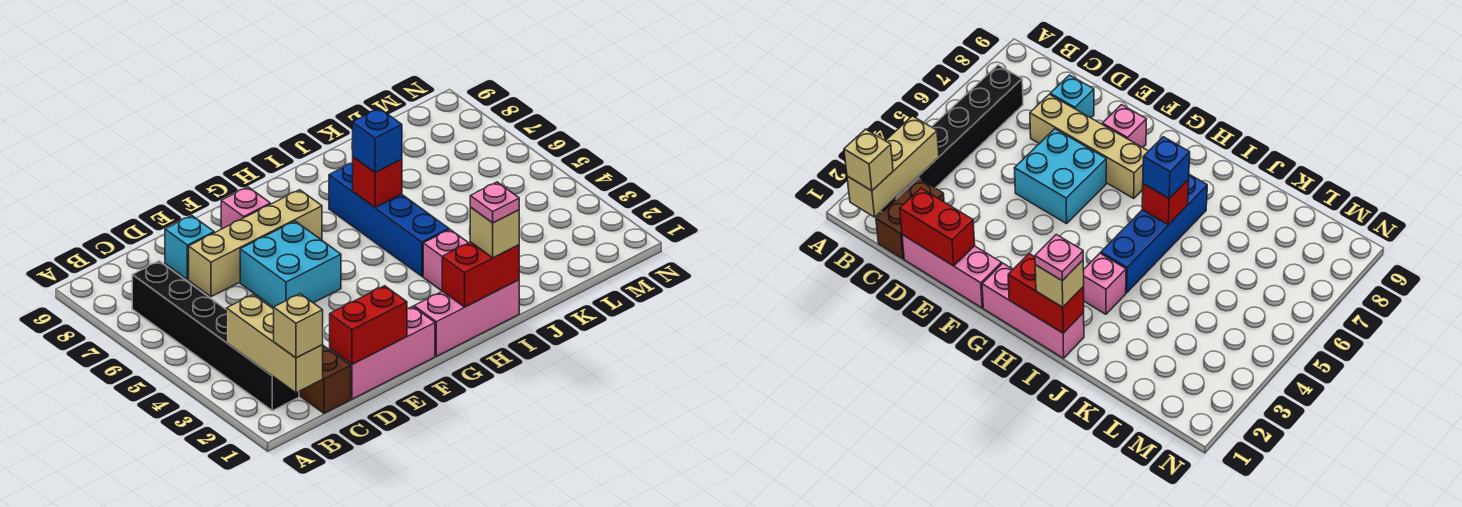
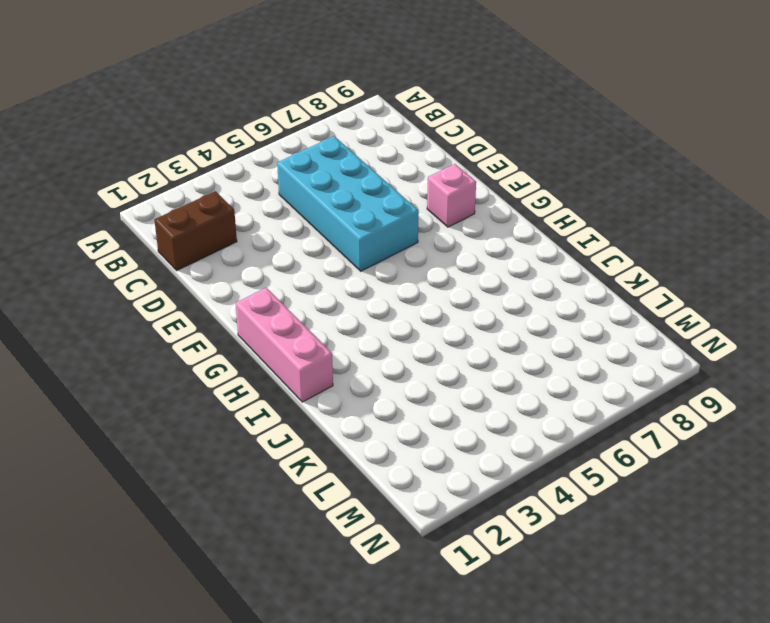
cyan 2x4 brick [277,136,419,271] -> cyan 2x2 brick [240,221,341,308]
none -> black 1x6 brick [132,261,299,411]
none -> pink 1x3 brick [330,306,435,399]
none -> tan 1x4 brick [189,190,322,297]

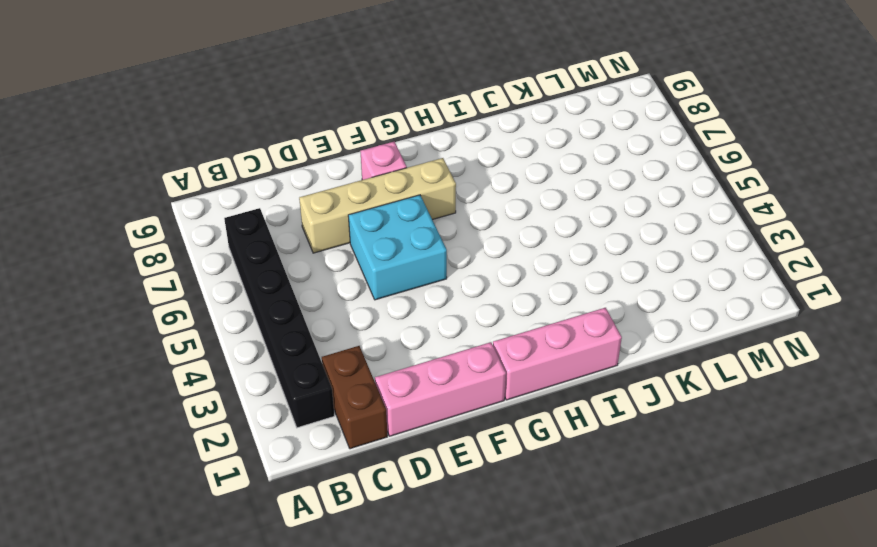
none -> cyan 1x1 brick [165,216,214,280]
none -> pink 1x1 brick [423,230,468,291]
none -> blue 1x4 brick [329,163,449,276]

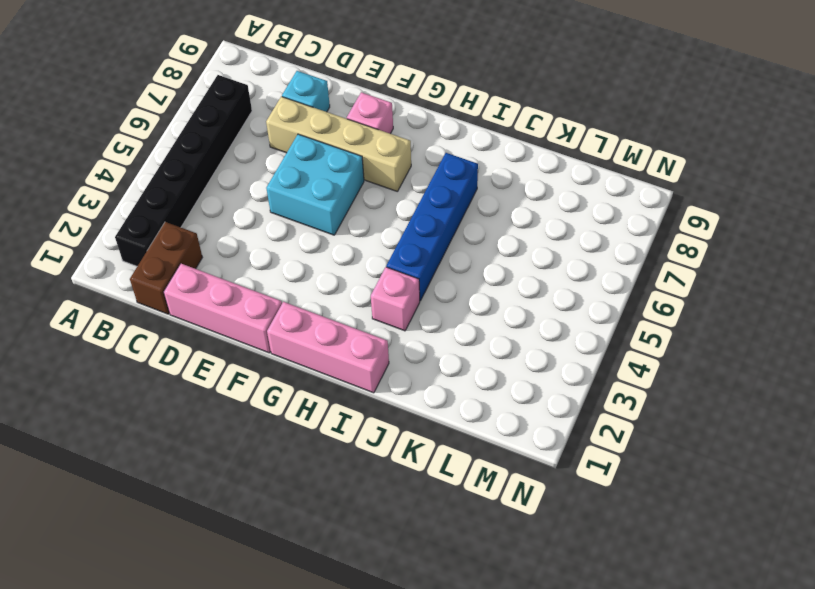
none -> tan 1x3 brick [226,295,323,393]
none -> red 1x2 brick [330,286,407,364]
none -> red 1x2 brick [442,242,519,307]

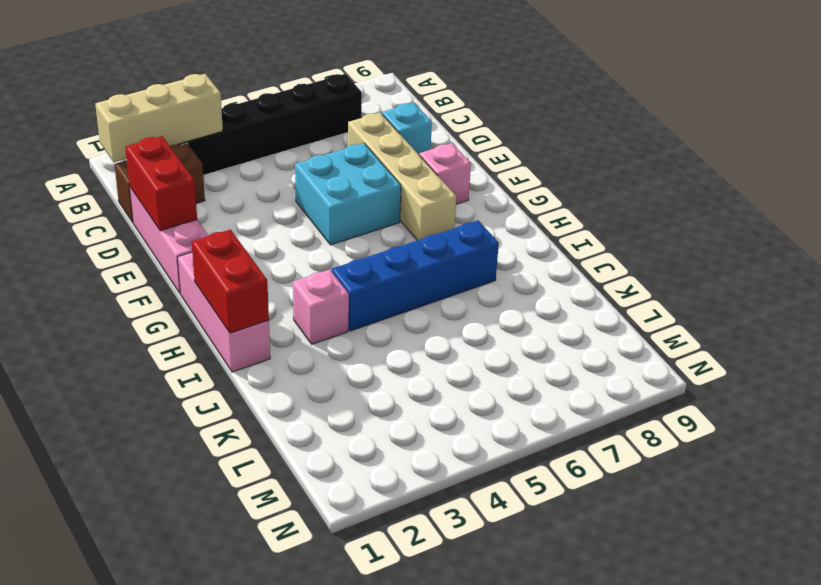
none -> red 1x1 brick [353,157,402,207]
none -> tan 1x1 brick [274,294,323,358]
none -> tan 1x1 brick [470,207,519,258]

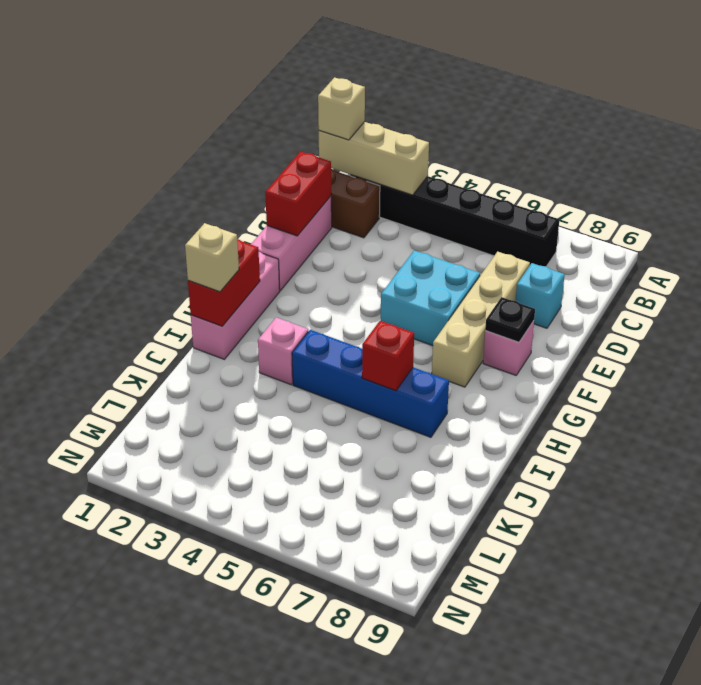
black 1x1 plate [485,297,535,342] -> none
none -> blue 1x1 brick [353,108,402,173]
none -> pink 1x1 plate [470,182,519,223]

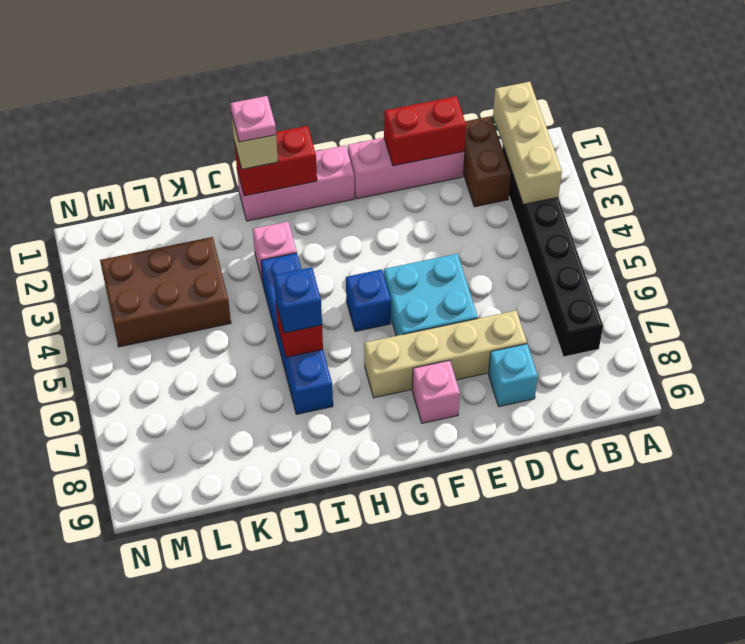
blue 1x1 brick [346,269,391,332] -> none
brown 2x3 brick [100,237,231,347] -> none
none -> tan 1x1 brick [274,294,323,358]

